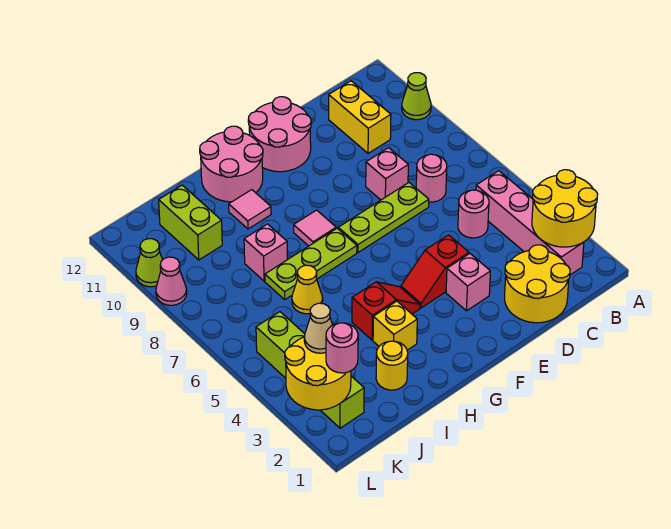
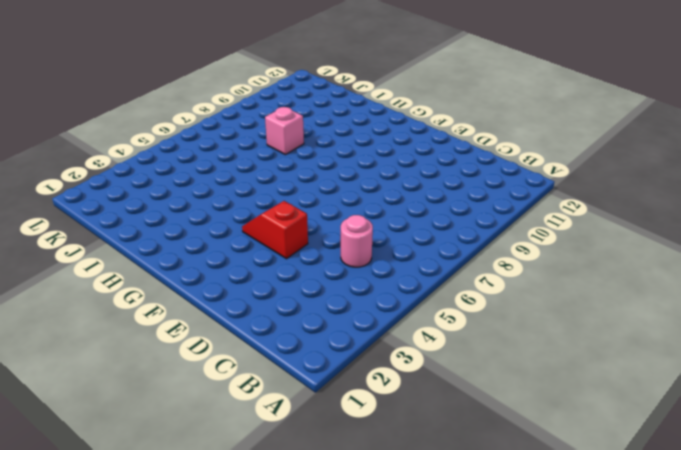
none -> lime 1x1 cone [402,73,431,120]
none -> pink 1x4 brick [476,171,584,275]
none -> yellow 2x2 round brick [505,245,570,323]

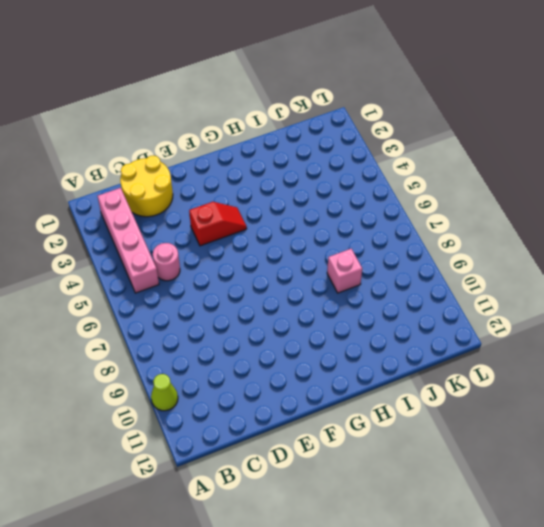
none -> pink 1x1 round brick [416,154,447,202]
none -> yellow 1x2 brick [329,81,391,153]
none -> lime 1x3 plate [338,183,429,252]

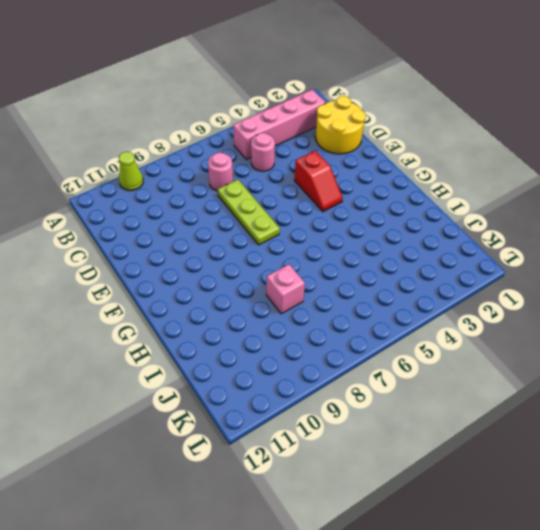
none -> yellow 1x2 brick [329,81,391,153]
none -> pink 1x1 brick [366,148,408,200]
none -> pink 1x1 brick [446,254,490,311]

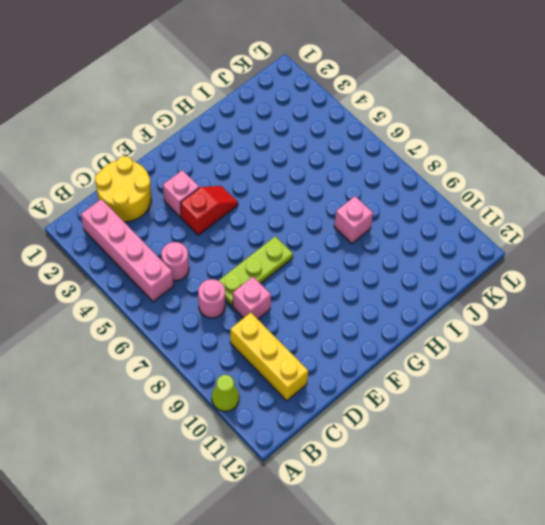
yellow 1x3 brick [230,313,308,401] -> yellow 1x2 brick [329,81,391,153]
none -> pink 2x2 round brick [248,97,311,172]
none -> red 1x2 slope [352,282,420,340]
none -> lime 1x3 plate [265,228,357,299]

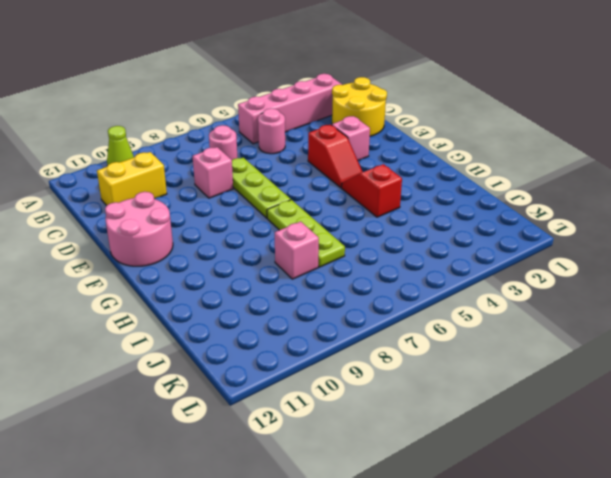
none -> pink 1x1 tile [294,210,336,246]
none -> pink 2x2 round brick [200,126,263,202]
none -> yellow 1x1 brick [373,301,417,350]

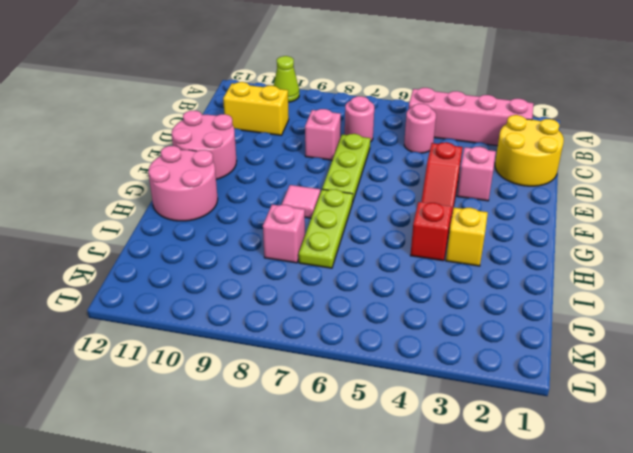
none -> pink 1x1 tile [229,190,271,229]
none -> yellow 1x1 round brick [376,341,408,390]
none -> yellow 1x1 cone [292,265,323,314]

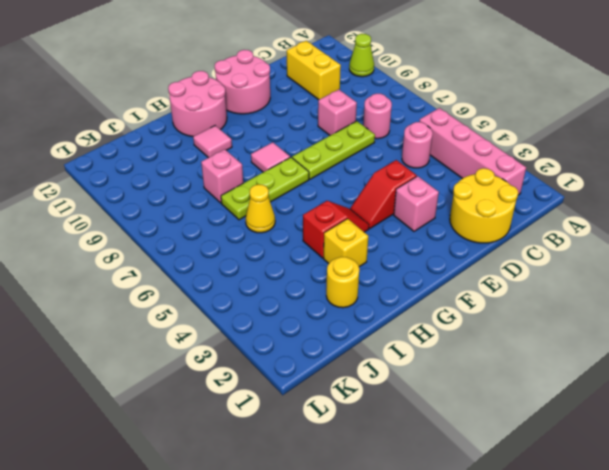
none -> lime 1x2 brick [159,185,222,260]
none -> lime 1x4 brick [256,312,364,428]
none -> pink 1x1 cone [156,257,187,305]

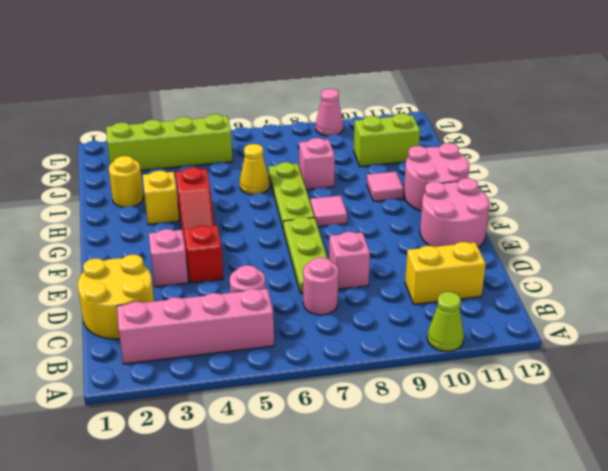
none -> lime 1x1 cone [136,239,163,287]
none -> yellow 2x2 round brick [532,170,598,247]
none -> yellow 2x2 round brick [285,337,351,410]

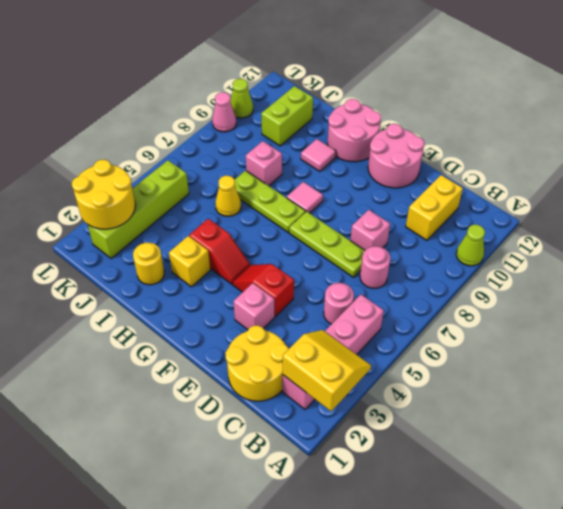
yellow 2x2 slope [283,330,371,411] -> yellow 2x2 round brick [532,170,598,247]
none -> pink 1x1 round brick [326,323,358,373]
none -> tan 1x1 cone [304,303,332,353]

